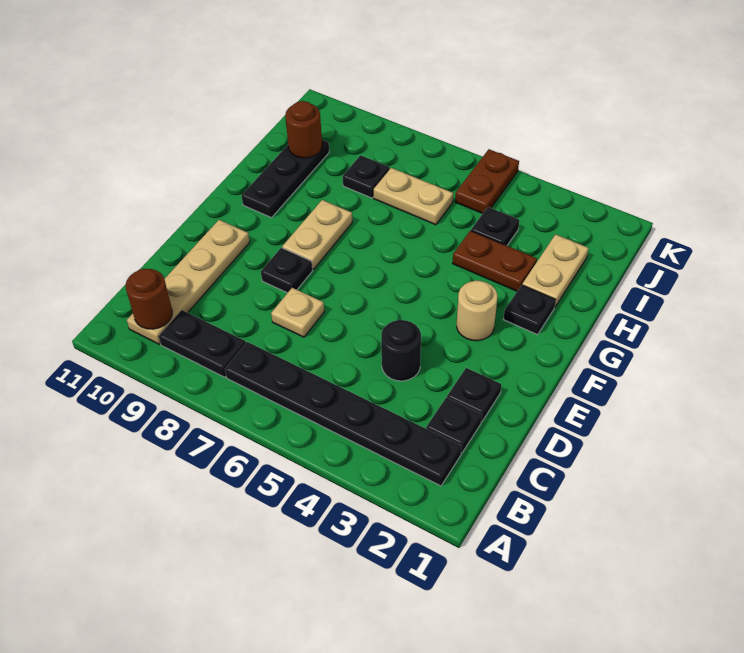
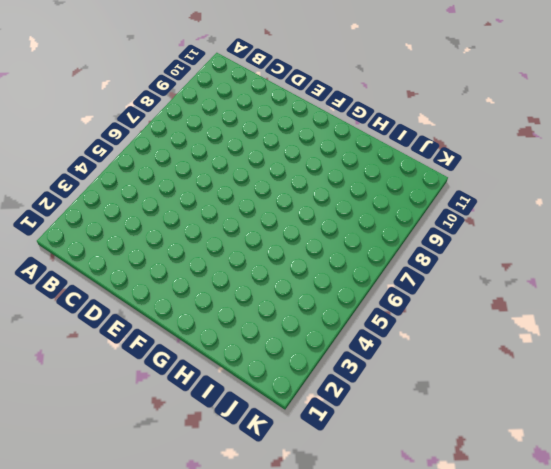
none -> black 1x6 plate [225,342,462,486]
none -> black 1x2 plate [159,310,246,377]
none -> tan 1x4 plate [127,220,250,344]

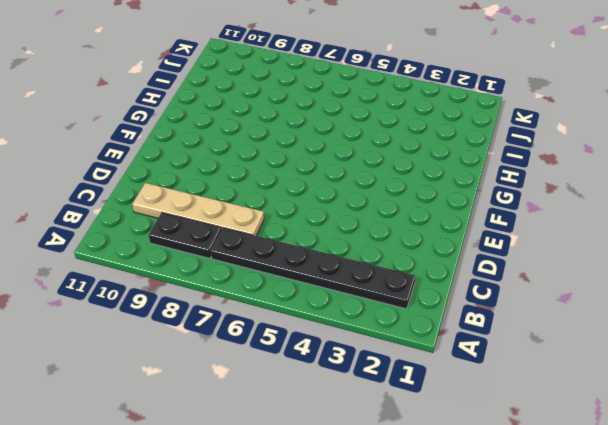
tan 1x4 plate [132,183,264,236] -> tan 1x4 plate turned to [127,220,250,344]
none -> black 1x1 plate [426,398,482,453]
none -> black 1x1 plate [447,368,501,422]
none -> black 1x1 round brick [381,320,421,381]

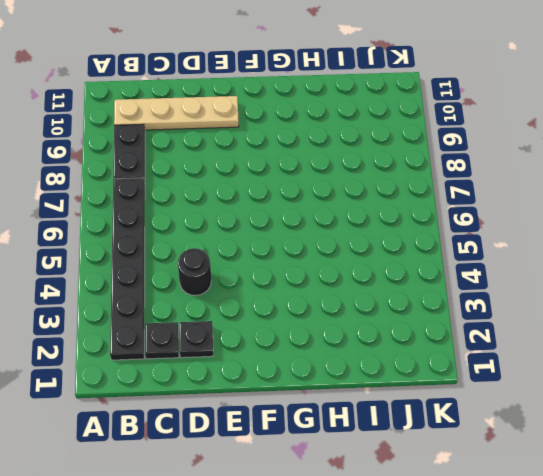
none -> tan 1x1 plate [271,288,324,337]
none -> black 1x1 plate [261,248,313,293]
none -> tan 1x1 round brick [457,281,497,341]

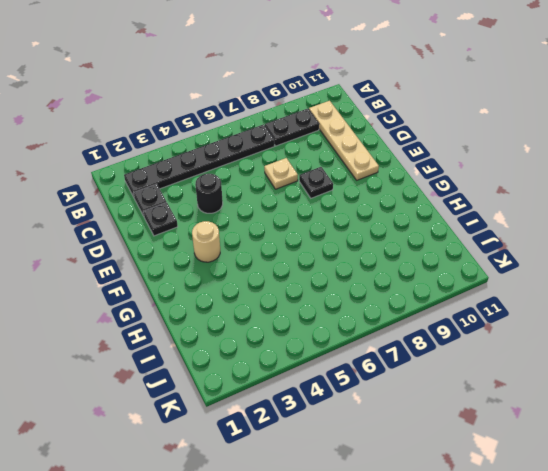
none -> tan 1x2 plate [282,200,352,270]
none -> black 1x1 plate [504,285,556,335]
none -> black 1x3 plate [241,140,329,218]

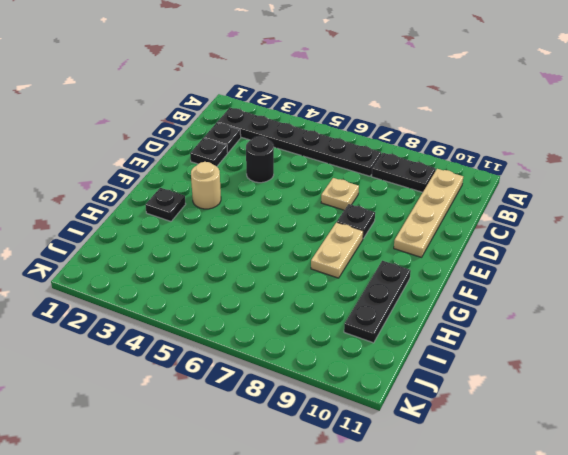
none -> tan 1x2 plate [522,234,589,308]
none -> brown 1x2 plate [452,231,537,291]
none -> black 1x1 plate [471,207,519,246]

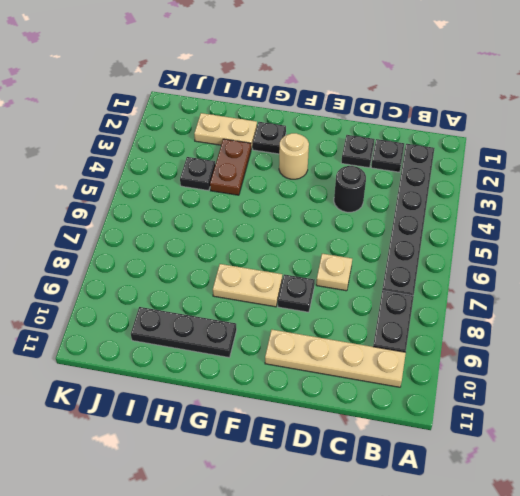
none -> tan 1x2 plate [374,168,453,225]
none -> black 1x1 plate [342,155,390,198]
none -> brown 1x2 plate [455,149,519,214]

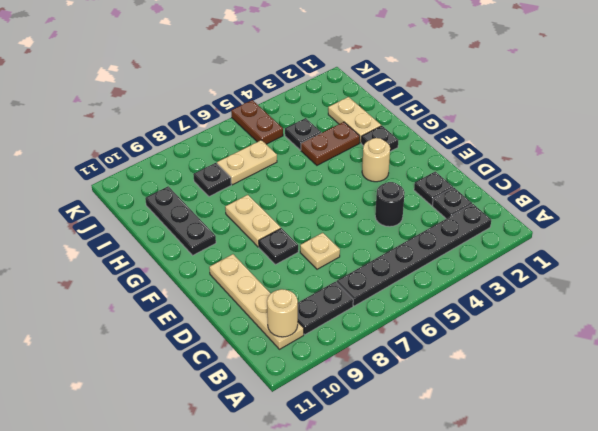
tan 1x1 round brick [267,289,298,337] -> brown 1x1 round brick [125,269,172,329]
none -> brown 1x1 round brick [285,101,322,158]

